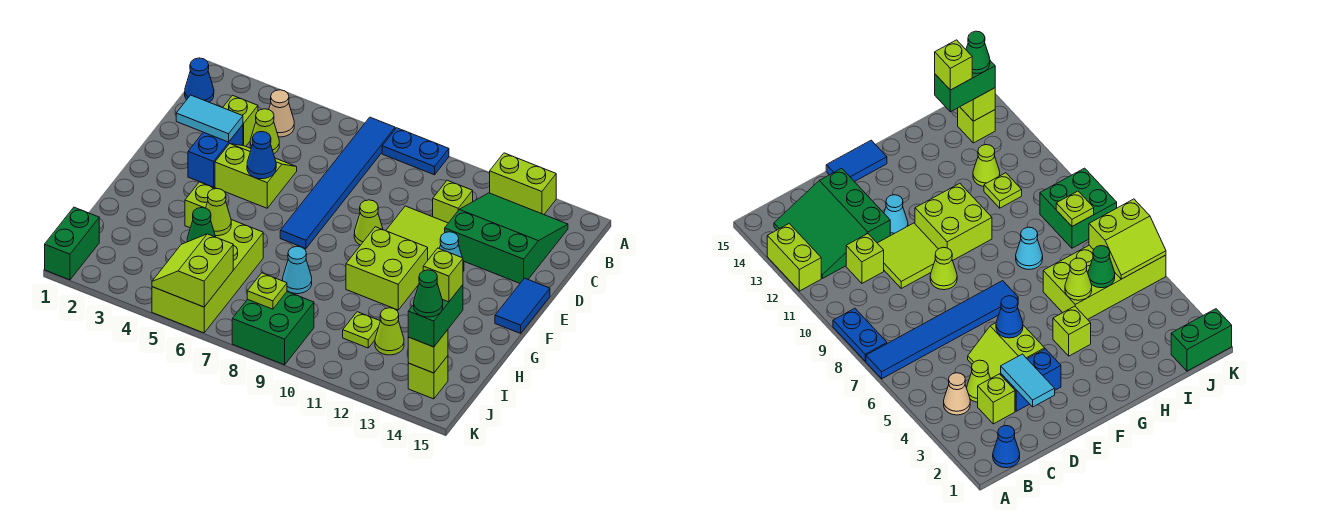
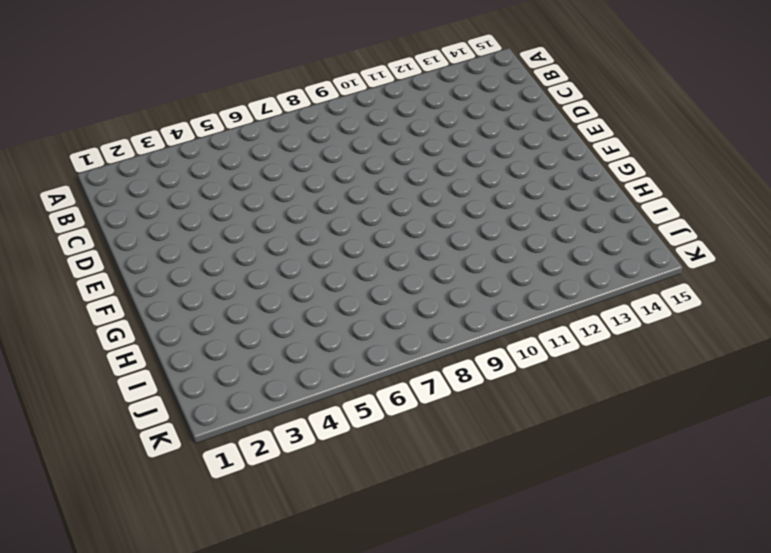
none -> blue 1x6 tile [280,117,395,249]
none -> blue 1x2 plate [382,128,449,175]
none -> lime 1x2 brick [490,153,556,214]
none -> blue 1x1 cone [185,58,214,102]

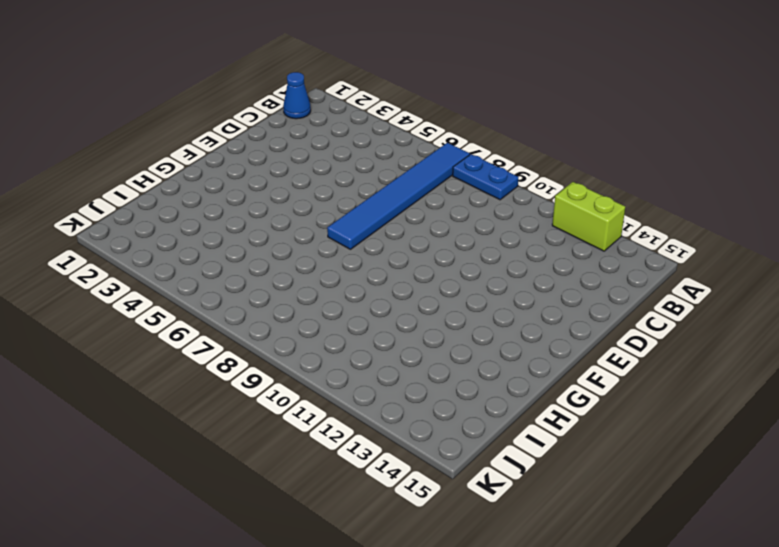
none -> tan 1x1 cone [269,90,294,137]
none -> green 3x3 slope [445,193,568,283]
none -> lime 1x1 brick [223,95,258,146]
none -> lime 1x1 cone [250,109,279,154]

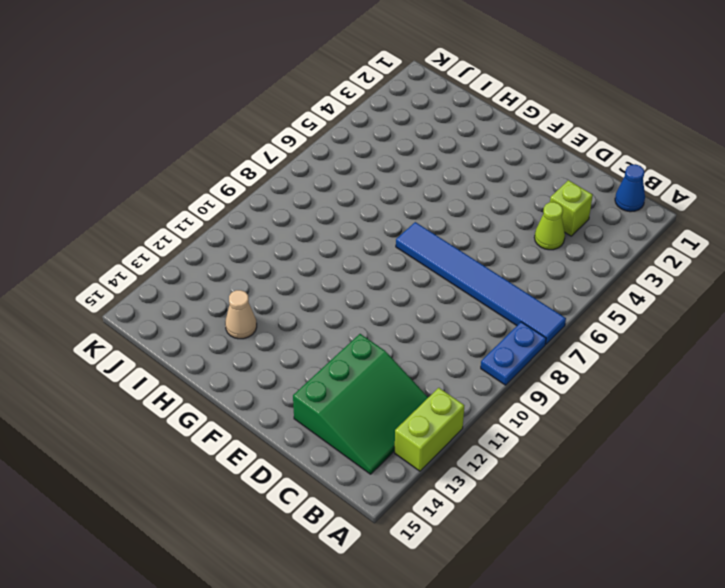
tan 1x1 cone [225,290,257,339] -> tan 1x1 cone moved to [269,90,294,137]
none -> lime 1x1 brick [433,180,473,223]
none -> blue 1x2 brick [188,125,243,187]
none -> lime 2x2 slope [215,144,297,208]
none -> lime 2x2 tile [386,206,448,260]

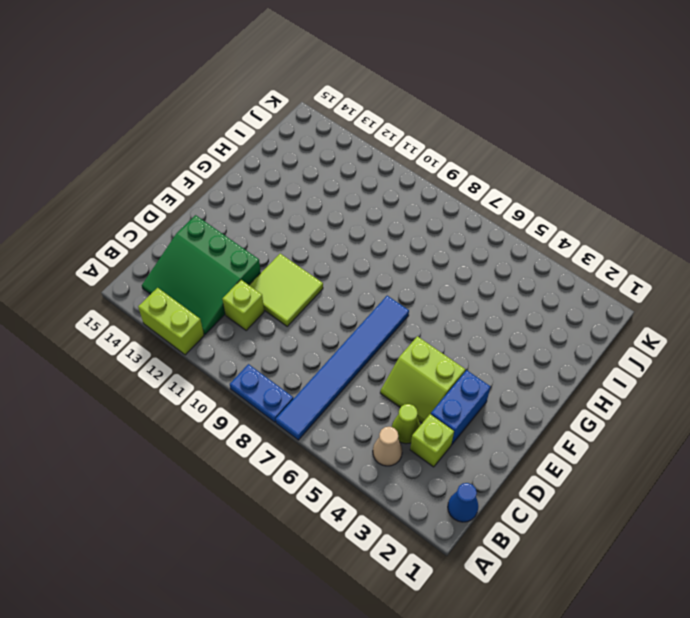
none -> lime 1x1 cone [354,200,383,245]
none -> cyan 1x1 cone [439,232,464,271]
none -> blue 1x2 tile [495,278,550,333]
none -> lime 2x2 brick [346,227,428,310]

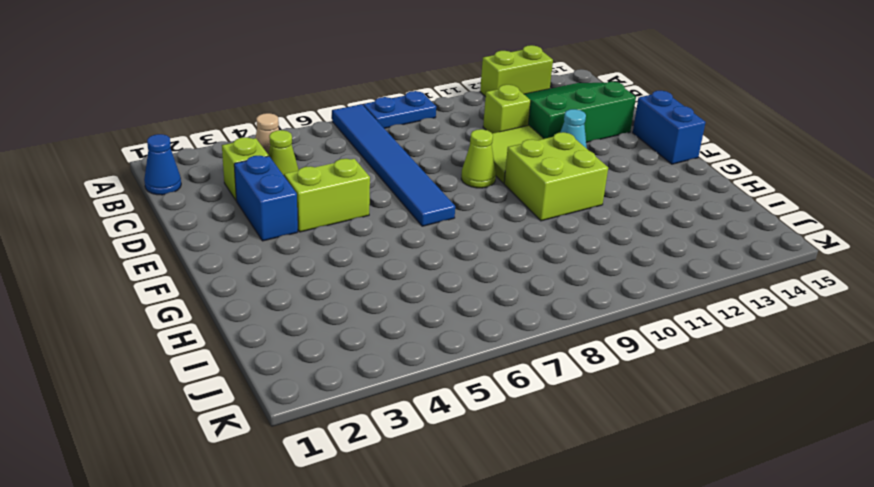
blue 1x2 brick [633,91,706,164] -> blue 1x2 tile [495,278,550,333]
none -> lime 1x1 brick [185,182,215,228]
none -> lime 2x4 brick [152,220,263,333]
none -> cyan 1x1 cone [283,246,312,294]
none -> lime 1x1 plate [343,312,380,348]

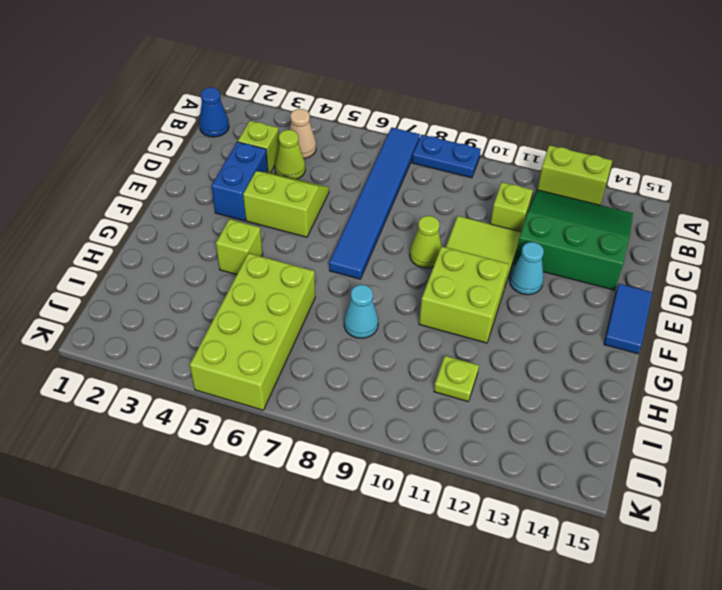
none -> lime 1x1 cone [375,308,404,355]
none -> green 1x2 brick [45,207,99,280]
none -> green 2x2 brick [232,292,314,365]
none -> lime 1x1 brick [408,356,448,399]

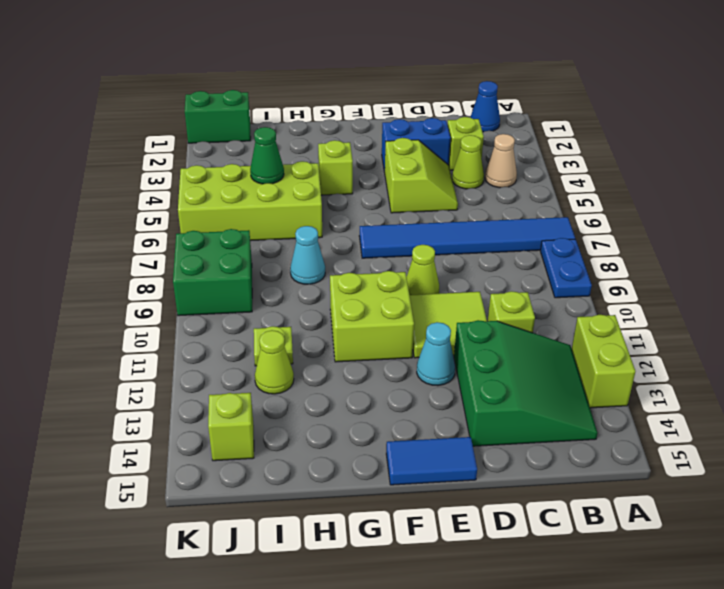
none -> cyan 1x2 tile [176,95,243,142]
none -> blue 1x1 cone [247,132,276,179]
none -> lime 1x1 cone [206,189,231,236]
none -> lime 2x2 slope [152,234,233,307]

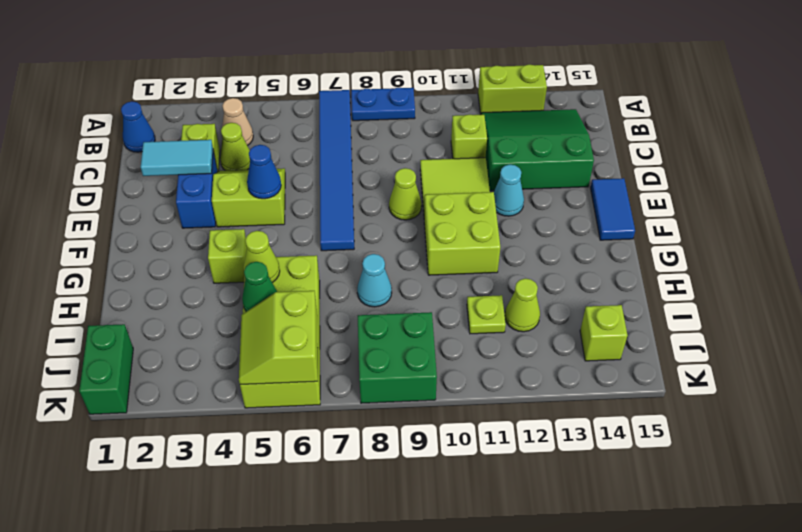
none -> lime 1x1 plate [247,273,287,309]
none -> lime 1x1 brick [408,330,448,373]
none -> green 1x2 brick [408,285,463,347]
none -> lime 1x1 brick [423,248,463,302]

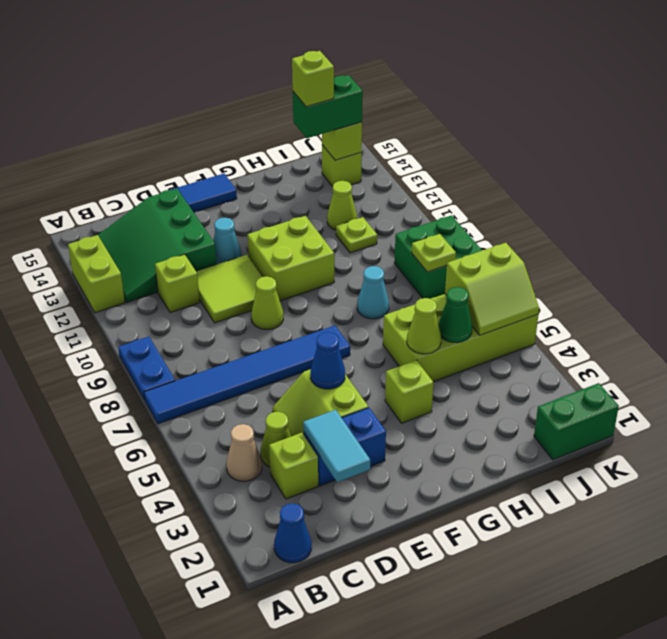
none -> green 1x1 cone [414,270,443,317]

